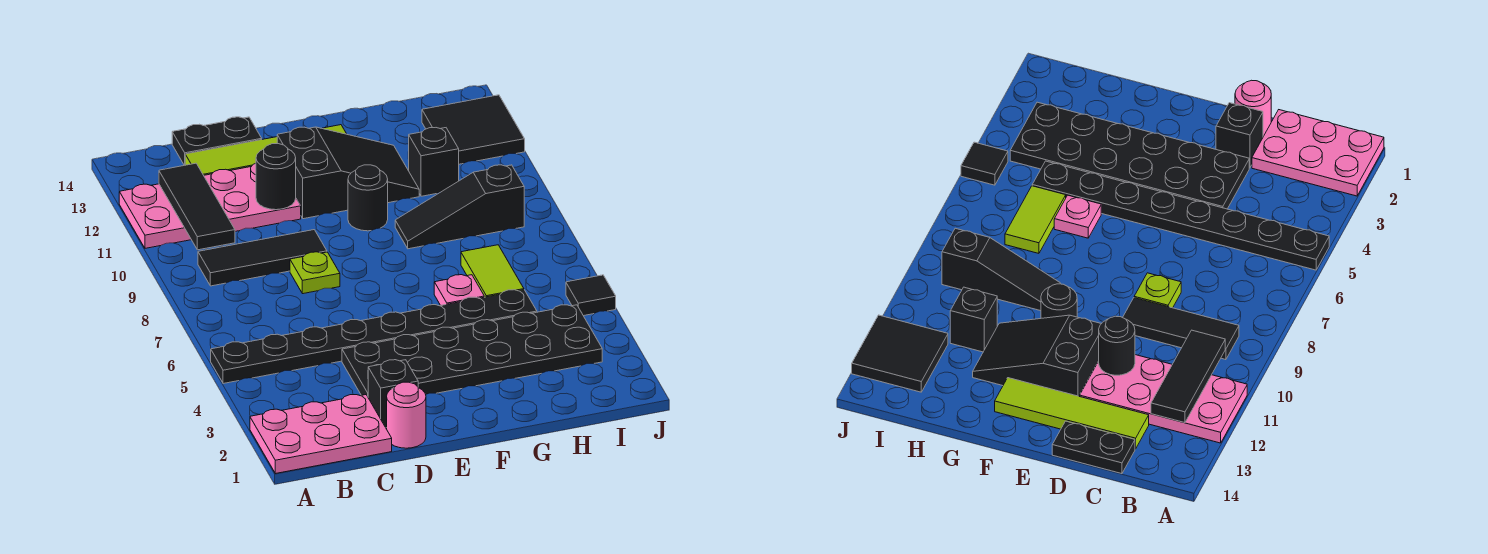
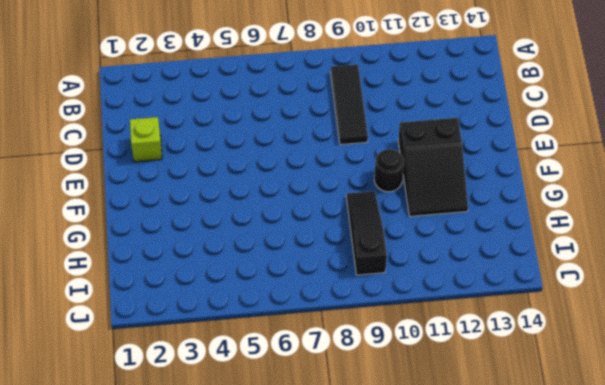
lime 1x1 brick [130,117,162,162] -> black 1x1 brick [368,360,418,428]
none -> pink 2x3 plate [250,395,392,474]
none -> black 1x8 plate [211,290,537,384]
none -> pink 2x4 plate [119,164,301,248]

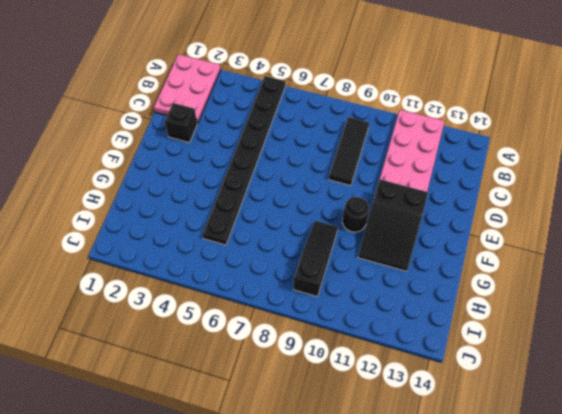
none -> lime 1x4 tile [185,125,346,175]
none -> black 1x2 plate [172,117,262,165]
none -> pink 1x1 round brick [387,382,426,448]

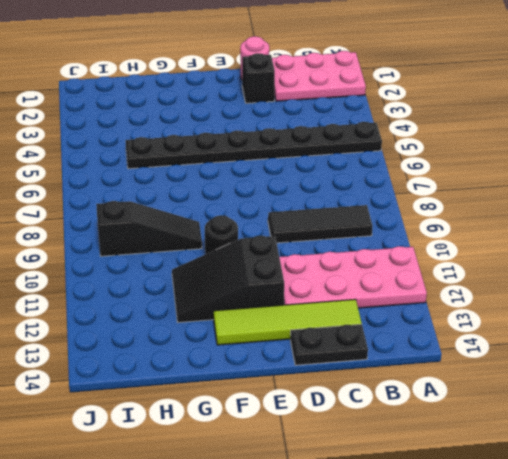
none -> black 2x6 plate [342,305,602,396]
none -> lime 1x1 plate [290,252,340,294]
none -> pink 1x1 plate [434,275,484,305]

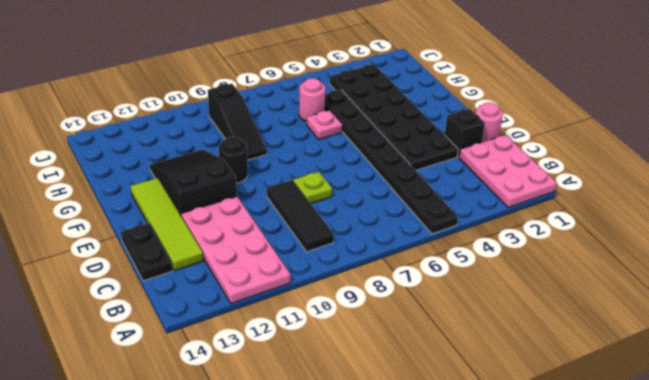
pink 1x1 round brick [299,78,326,121] -> lime 1x2 tile [461,245,524,297]
none -> black 1x1 brick [408,128,459,196]
none -> black 2x2 tile [422,95,525,164]
none -> black 1x1 tile [566,275,616,316]

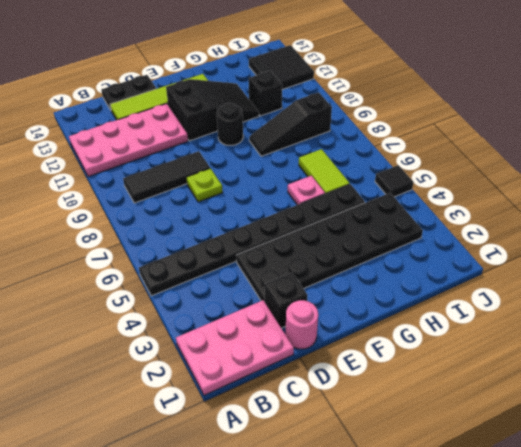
none -> black 1x3 tile [159,163,235,250]
none -> black 1x1 round brick [256,144,296,210]

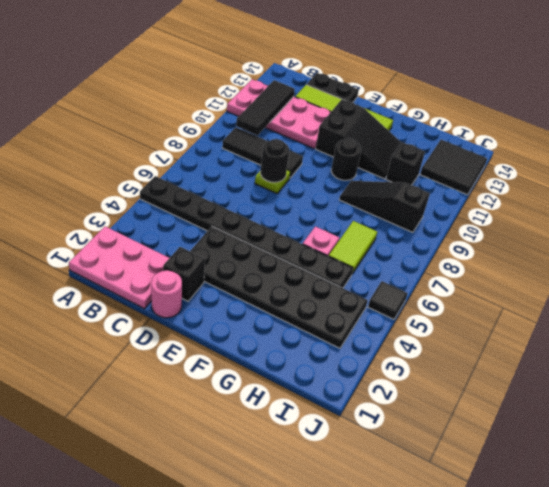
black 1x1 round brick [260,139,290,182] -> black 1x1 round brick moved to [256,144,296,210]

